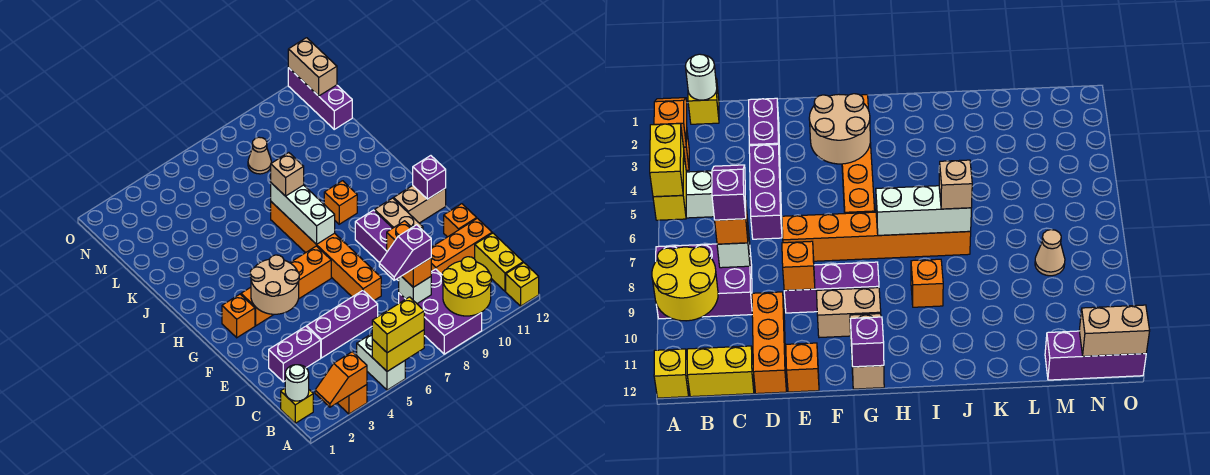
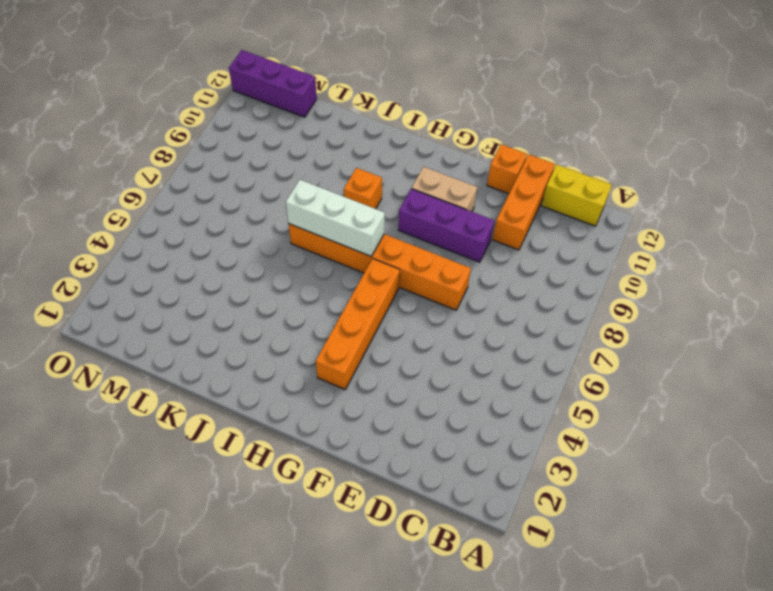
none -> orange 1x1 brick [338,385,367,414]
none -> white 1x2 brick [357,334,405,390]
none -> purple 2x3 brick [399,269,482,354]
none -> yellow 1x1 brick [506,263,539,306]

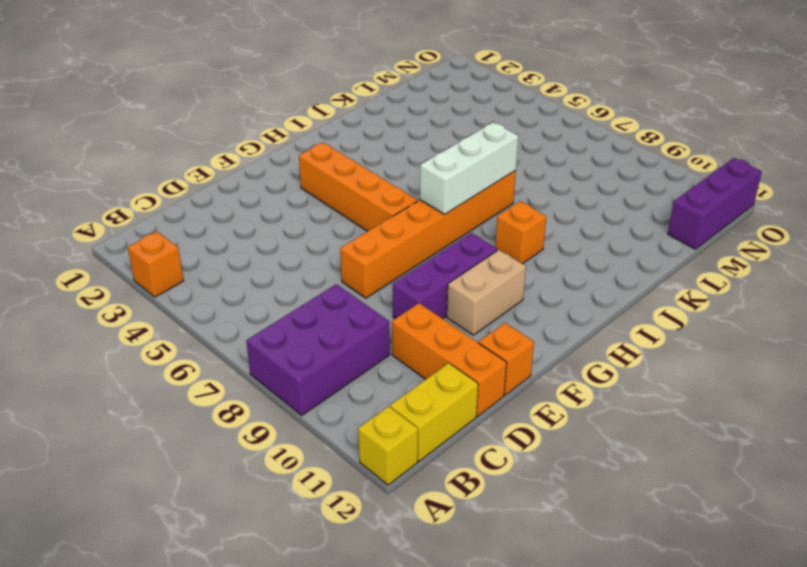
none -> white 1x2 brick [357,334,405,390]
none -> yellow 1x1 brick [281,388,313,423]
none -> purple 1x2 brick [269,326,321,382]
none -> purple 1x3 brick [307,290,378,358]

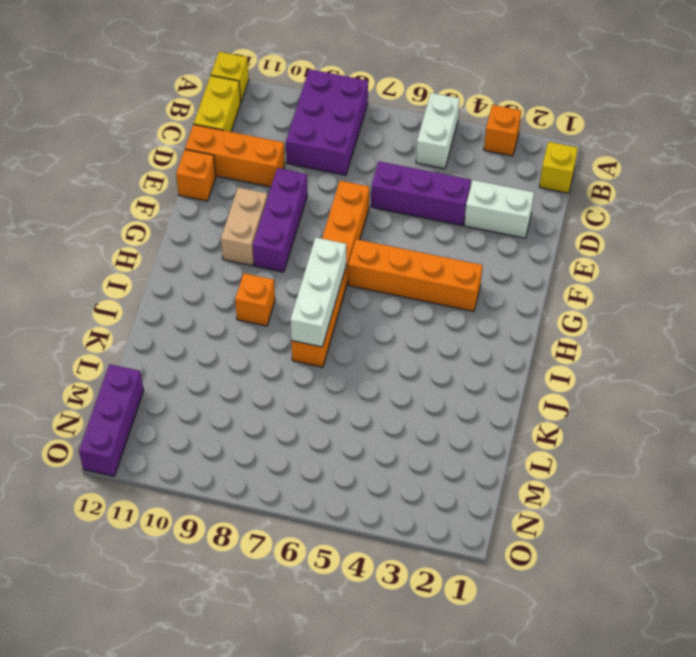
white 1x2 brick [464,180,534,238] -> purple 1x2 brick [269,326,321,382]
none -> orange 1x1 brick [222,294,255,338]
none -> tan 1x2 brick [394,186,446,223]
none -> tan 1x1 cone [248,137,271,174]
none -> orange 1x2 slope [315,352,367,407]

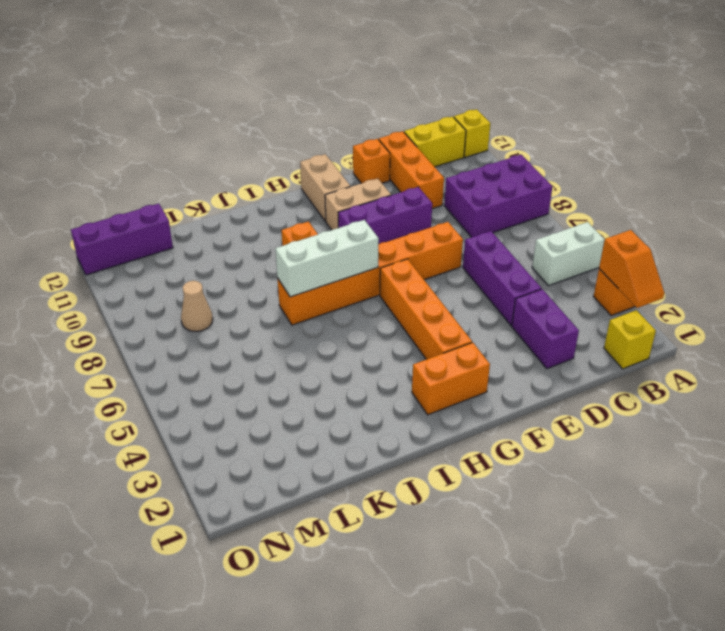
orange 1x2 brick [412,342,490,415] -> orange 1x1 brick [222,294,255,338]
none -> yellow 1x2 brick [372,330,424,371]
none -> yellow 2x2 round brick [442,257,491,316]
none -> white 1x1 round brick [285,365,309,401]
none -> white 1x1 brick [399,276,431,304]

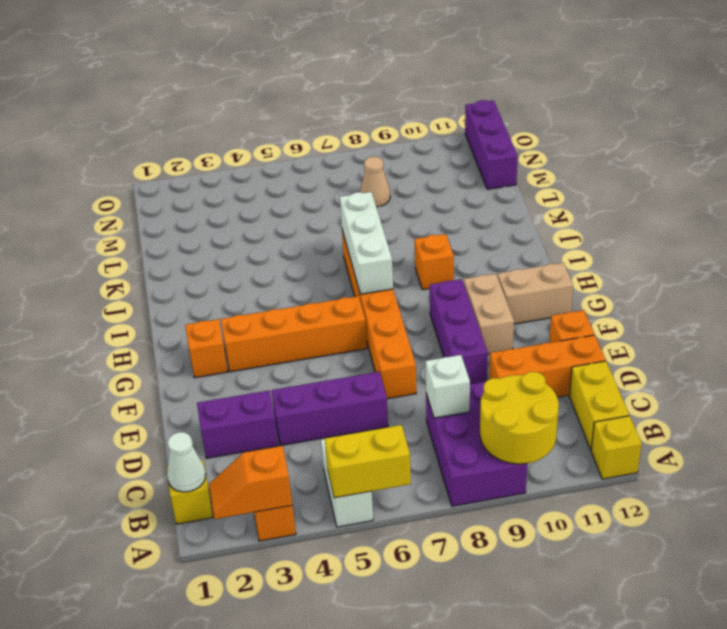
white 1x1 cone [167,432,206,492] -> white 1x1 round brick [285,365,309,401]
none -> orange 1x1 brick [387,221,412,251]
none -> tan 2x2 round brick [250,255,299,314]
none -> purple 1x1 brick [413,156,446,199]
none -> tan 1x2 brick [288,38,337,96]

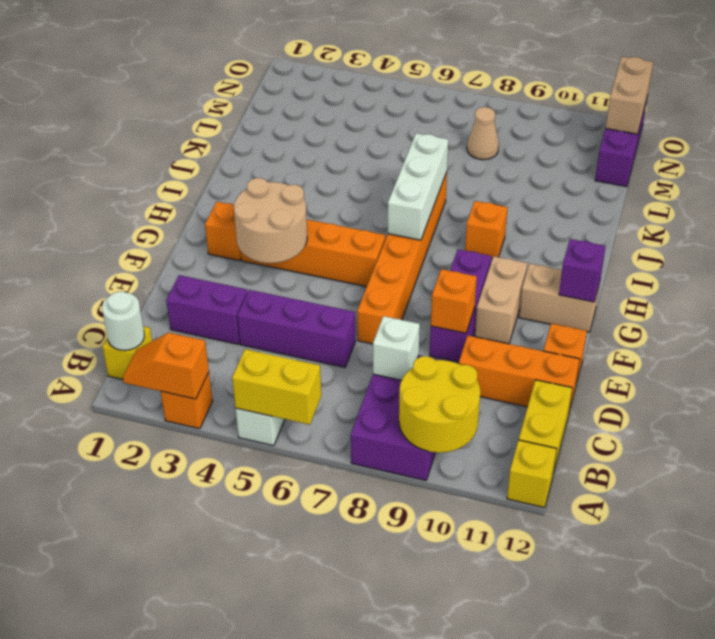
none -> yellow 1x2 brick [372,297,424,353]
none -> orange 1x1 brick [402,258,431,287]
none -> tan 1x1 brick [271,153,304,196]
none -> purple 1x2 slope [379,225,431,280]

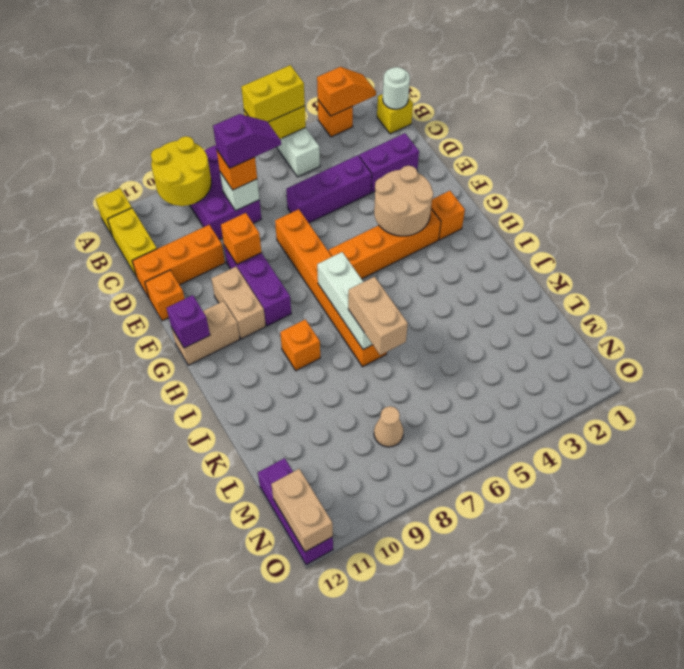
tan 1x2 brick [348,277,408,355] -> tan 1x1 brick [271,153,304,196]

